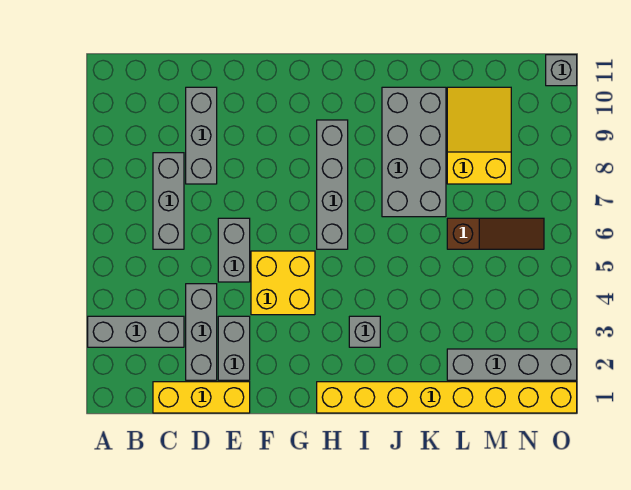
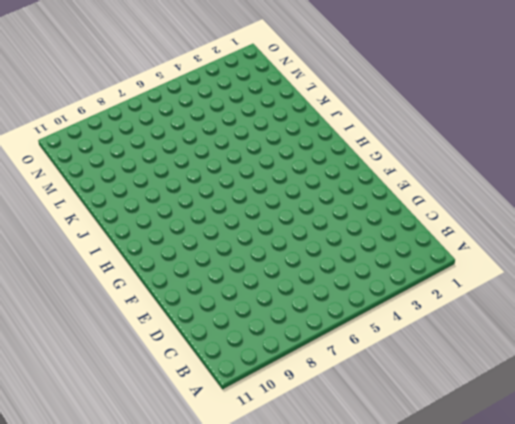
none -> grey 1x3 brick [88,316,184,347]
none -> yellow 1x3 brick [153,382,250,413]
none -> grey 1x3 brick [153,153,184,249]

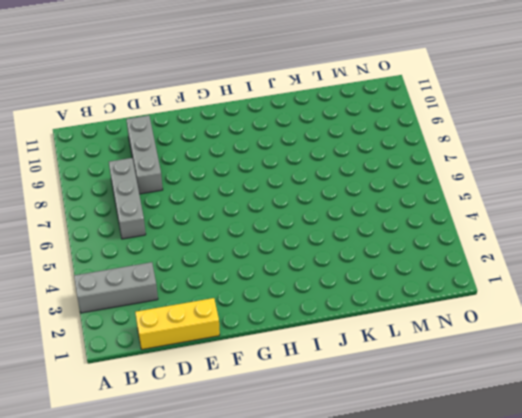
none -> grey 1x3 brick [186,284,217,380]
none -> grey 1x2 brick [218,316,250,380]
none -> grey 1x2 brick [218,218,250,282]

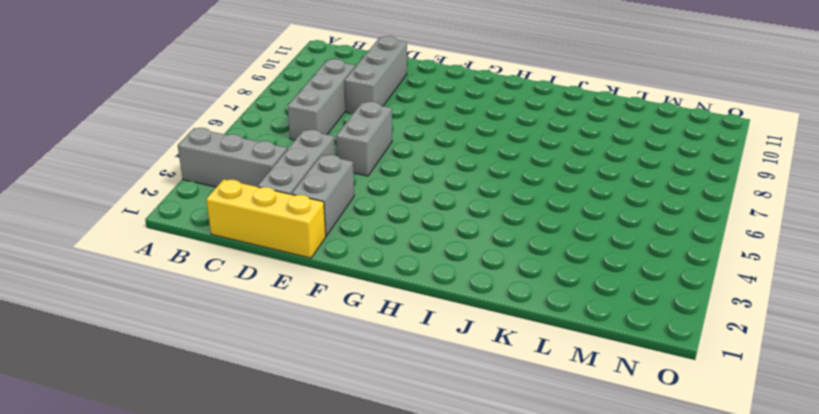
none -> yellow 2x2 brick [251,251,315,315]
none -> yellow 1x8 brick [317,382,577,413]
none -> grey 1x4 brick [317,120,348,249]

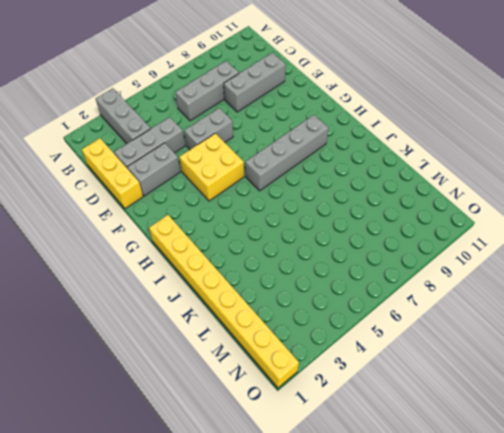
none -> grey 1x1 brick [349,316,380,347]
none -> grey 2x4 brick [382,87,446,217]
none -> grey 1x4 brick [447,349,577,380]

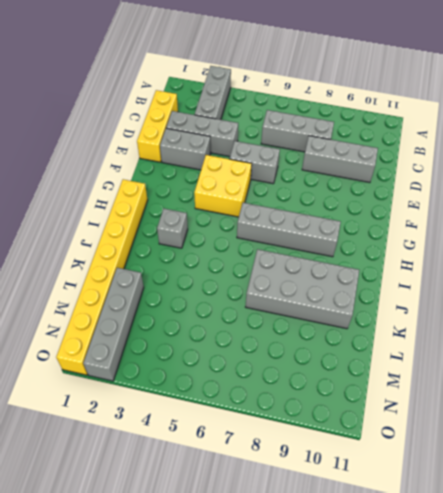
none -> brown 1x3 slope [447,218,544,249]
none -> yellow 2x3 slope [447,87,511,184]
none -> grey 1x1 brick [546,55,577,86]

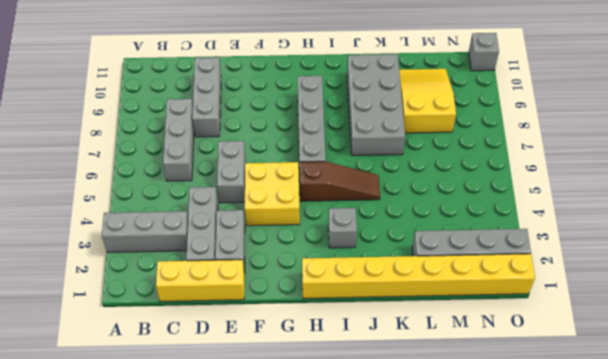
brown 1x3 slope [300,162,380,201] -> brown 1x3 slope moved to [447,218,544,249]

